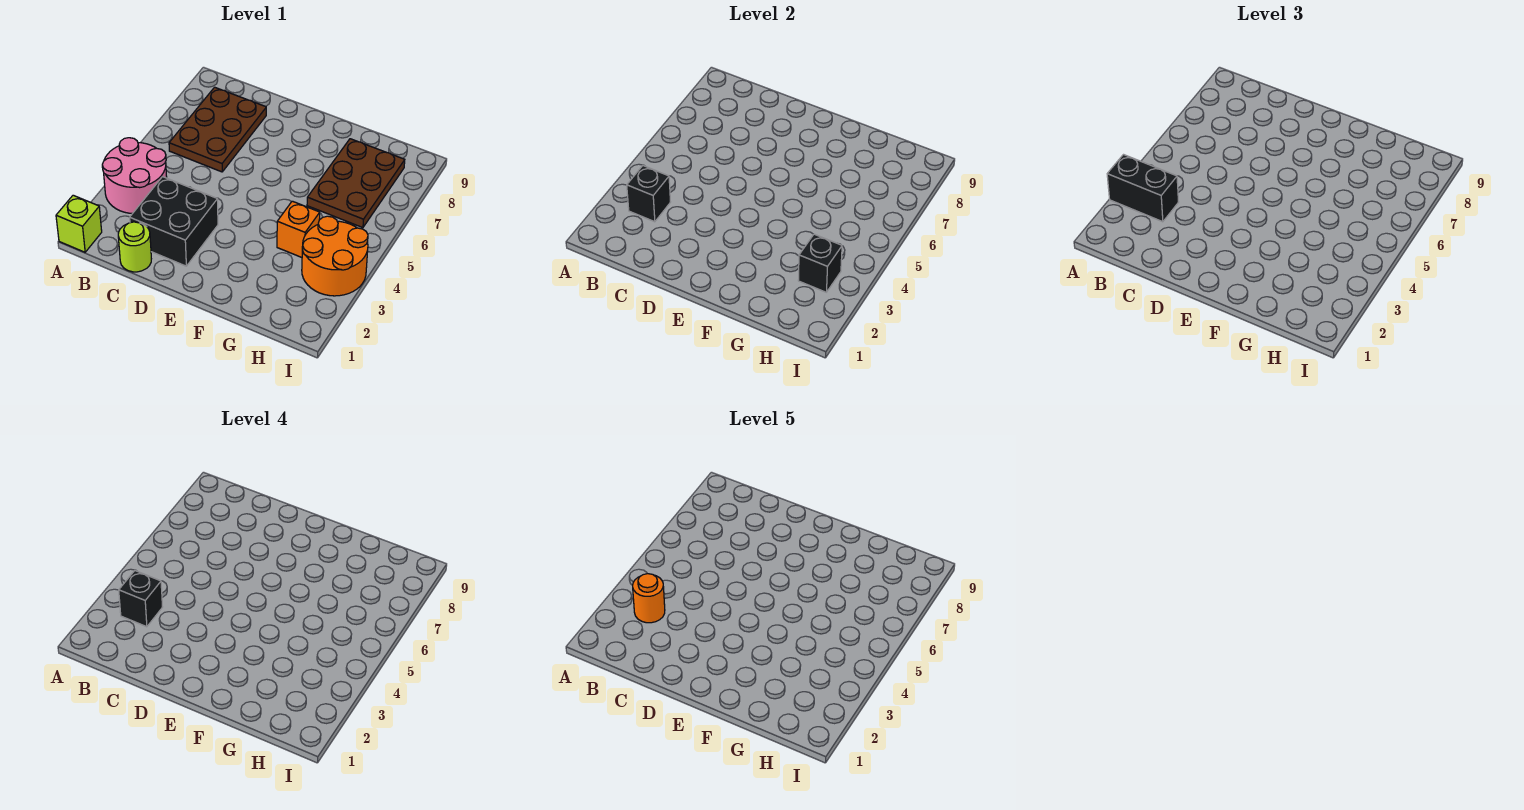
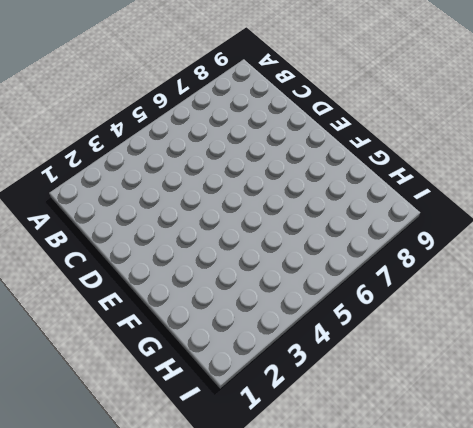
none -> lime 1x1 brick [56,195,102,252]
none -> pink 2x2 round brick [102,138,167,214]
none -> brown 2x3 plate [169,87,266,172]

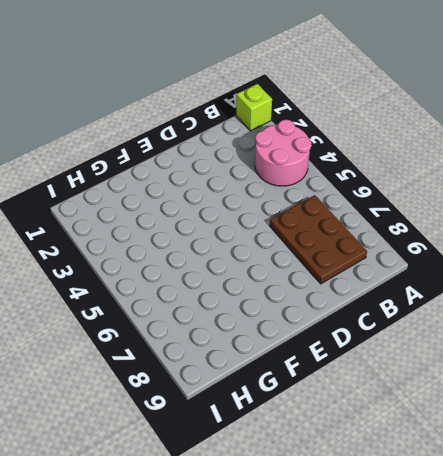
none -> lime 1x1 round brick [118,222,151,272]
none -> black 2x2 brick [130,177,218,266]
none -> orange 1x1 brick [277,201,320,257]

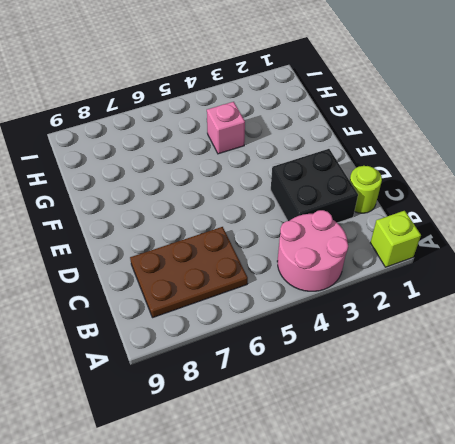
pink 1x1 brick [207,102,245,154] -> orange 1x1 brick [277,201,320,257]
none -> brown 2x3 plate [307,139,405,228]
none -> orange 2x2 round brick [302,216,368,296]
none -> black 1x1 brick [627,166,670,222]

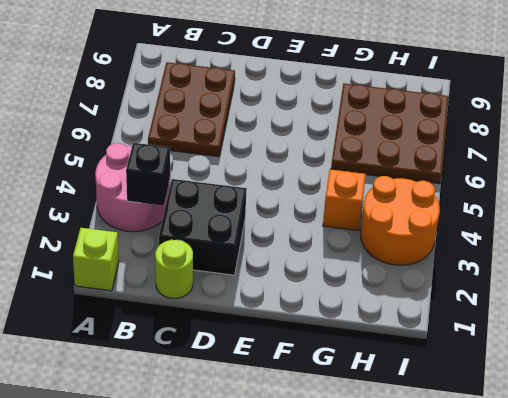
brown 3x3 plate [331,83,449,184] -> brown 2x3 plate [307,139,405,228]
none -> black 1x1 brick [798,234,842,292]
none -> black 1x2 brick [1107,155,1178,222]
none -> black 1x1 brick [119,571,162,627]

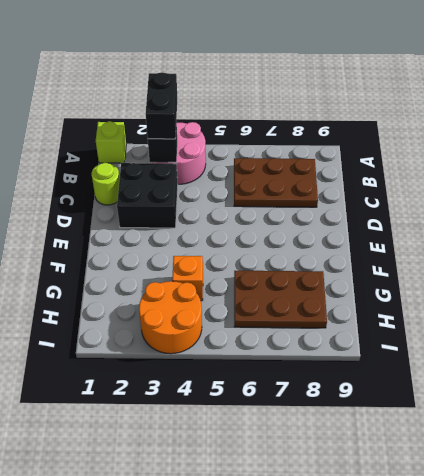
none -> black 1x1 brick [798,234,842,292]
none -> black 1x1 brick [119,571,162,627]
none -> orange 1x1 round brick [633,574,665,623]

